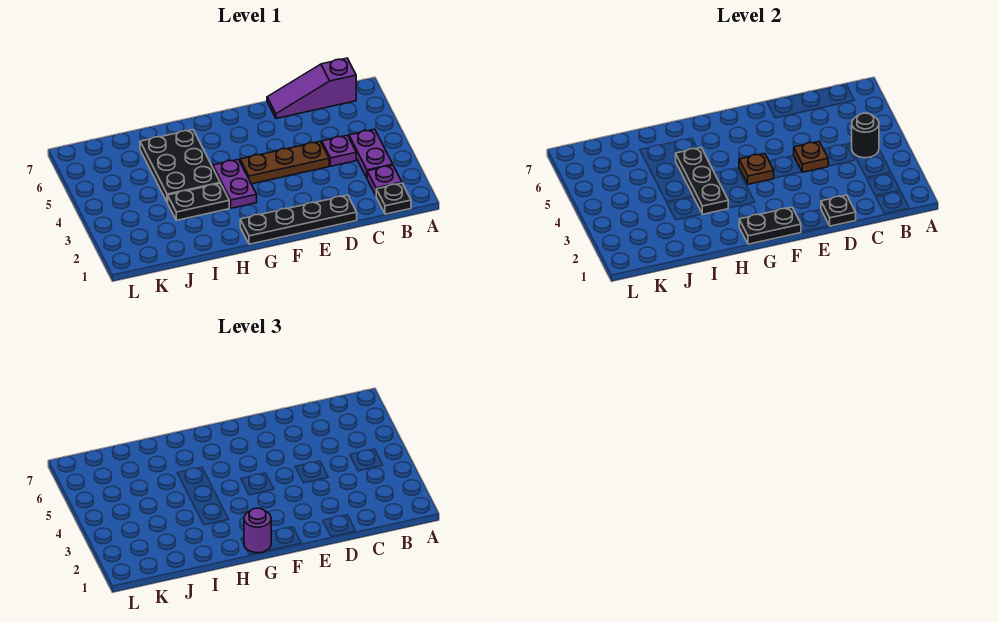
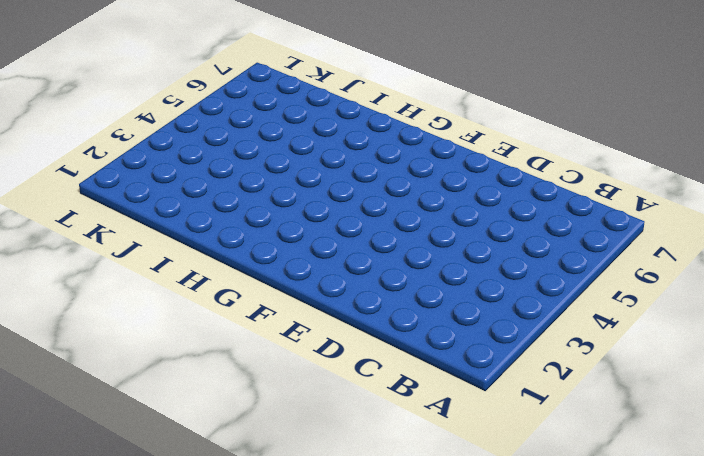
none -> black 1x1 plate [376,183,411,214]
none -> purple 1x1 plate [367,165,402,195]
none -> purple 1x2 plate [349,129,393,178]

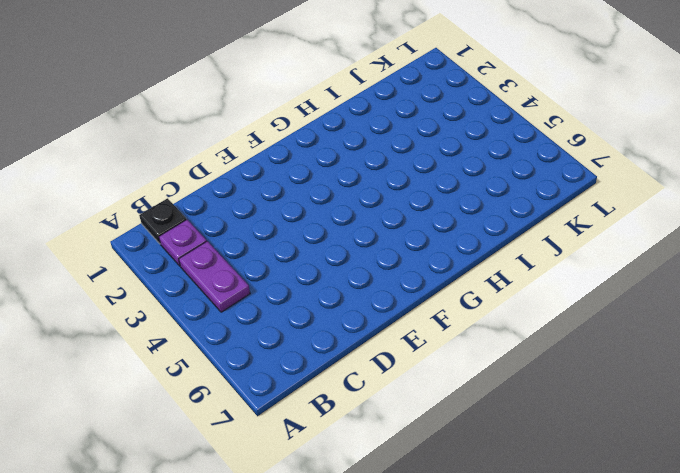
none -> purple 1x3 slope [267,58,356,118]
none -> purple 1x1 plate [322,135,356,166]
none -> black 1x4 plate [240,195,357,244]

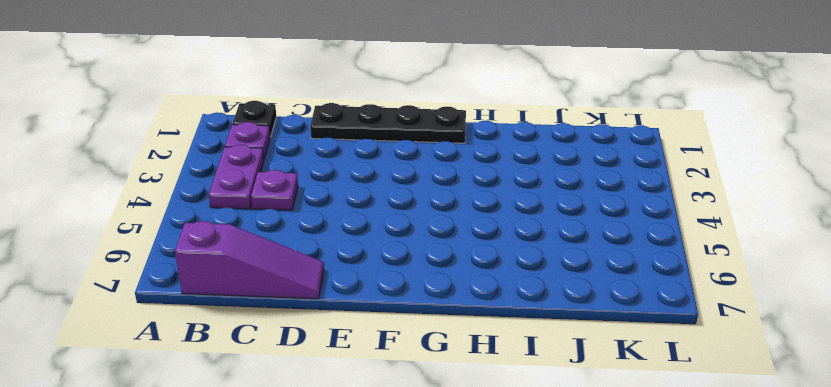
none -> brown 1x3 plate [240,141,329,184]
none -> purple 1x2 plate [213,159,257,208]
none -> black 1x2 plate [168,183,229,220]

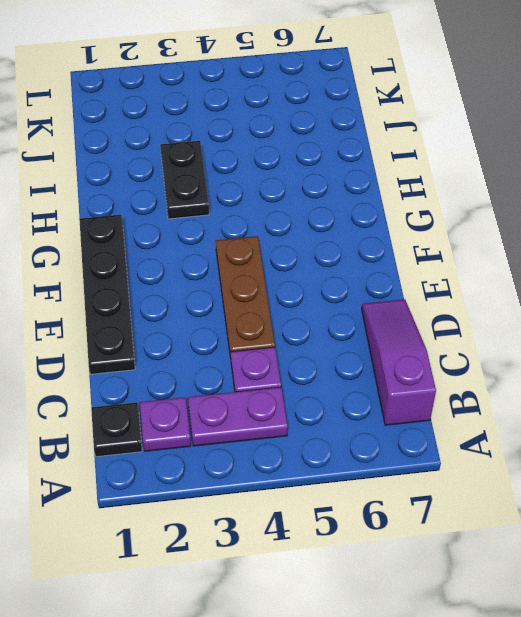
none -> purple 1x2 plate [213,159,257,208]
none -> black 2x3 plate [140,130,220,202]
none -> black 1x1 round brick [852,113,879,158]

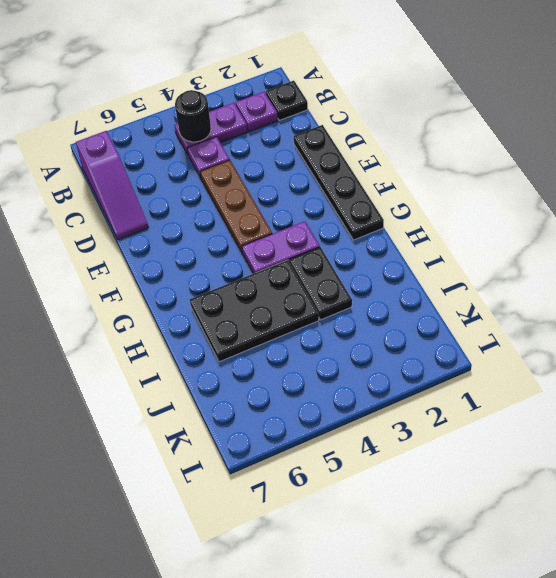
none -> black 1x1 plate [821,195,856,226]
none -> brown 1x1 plate [794,141,828,172]
none -> black 1x2 plate [739,207,801,244]

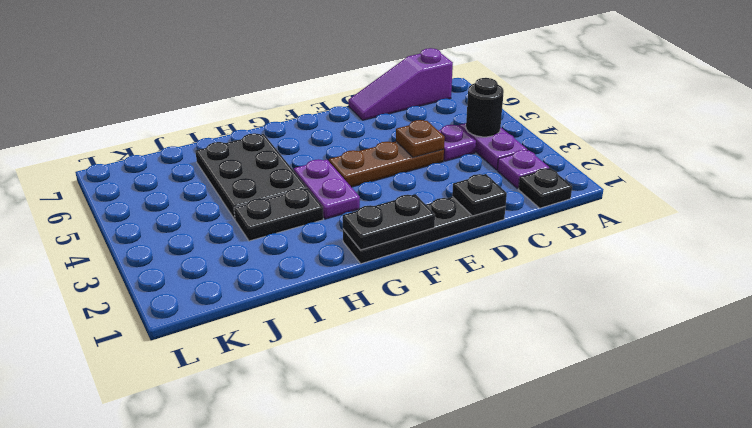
none -> brown 1x1 plate [739,153,774,184]
none -> black 1x3 plate [676,148,728,214]
none -> purple 1x1 round brick [244,508,271,553]

